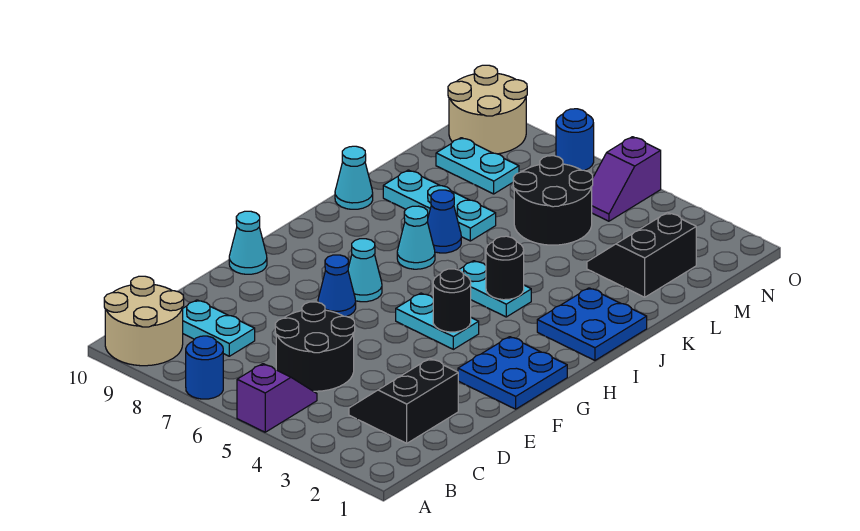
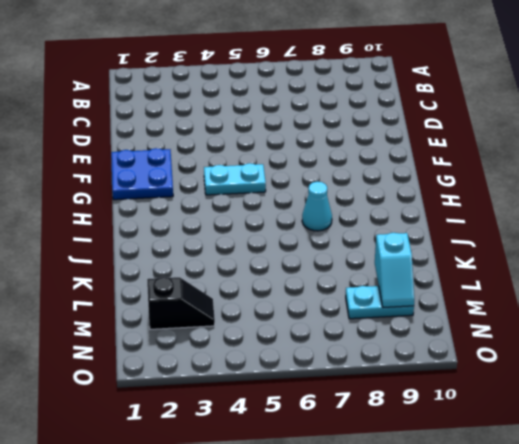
cyan 1x2 slope [375,233,414,308] -> none
black 1x2 slope [147,277,215,329] -> black 2x2 slope [587,212,696,297]
none -> purple 1x2 slope [237,364,317,432]
none -> blue 1x1 round brick [186,336,223,399]
none -> tan 2x2 round brick [104,276,184,366]

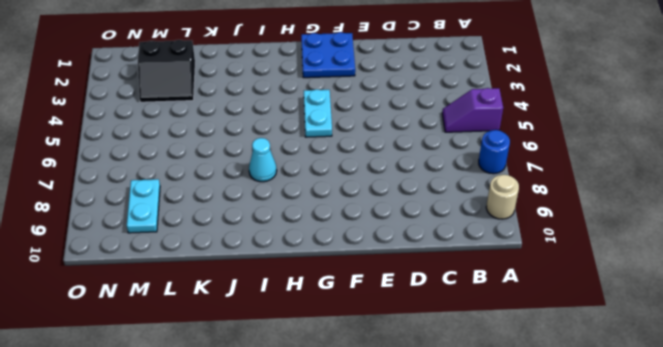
tan 1x1 round brick [486,175,519,219] -> tan 2x2 round brick [104,276,184,366]
none -> black 2x2 slope [349,358,458,443]
none -> black 2x2 round brick [275,302,355,391]
none -> cyan 1x2 plate [183,300,255,356]

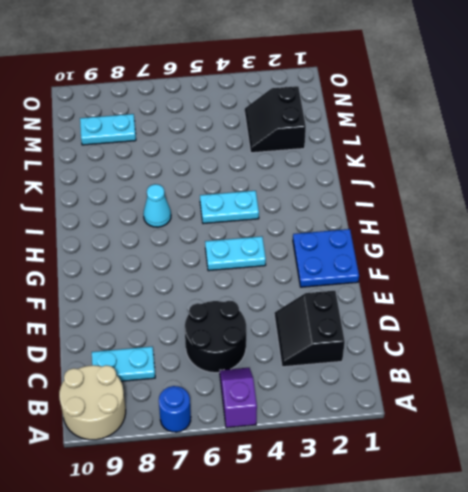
none -> blue 1x1 cone [318,255,356,317]
none -> cyan 1x1 cone [229,211,267,274]
none -> cyan 1x1 cone [348,239,382,302]

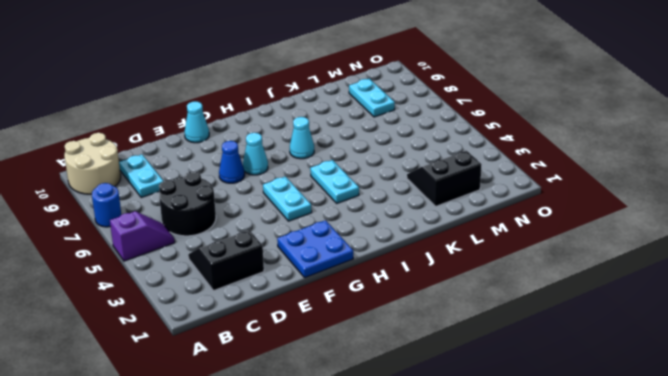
none -> blue 2x2 plate [537,288,647,360]
none -> blue 1x1 cone [427,190,461,253]
none -> cyan 1x1 cone [335,146,373,209]

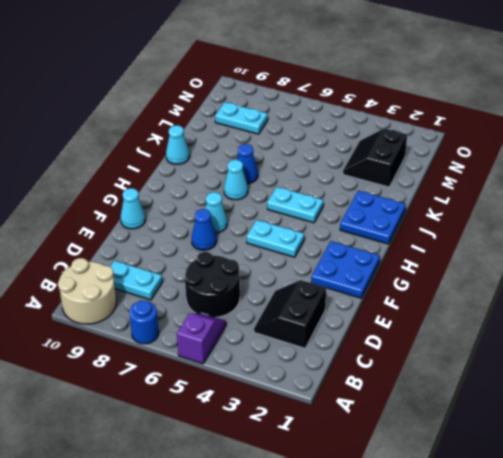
none -> cyan 1x3 plate [383,170,496,241]
none -> black 2x2 round brick [513,156,593,245]
none -> purple 1x2 slope [592,137,661,221]

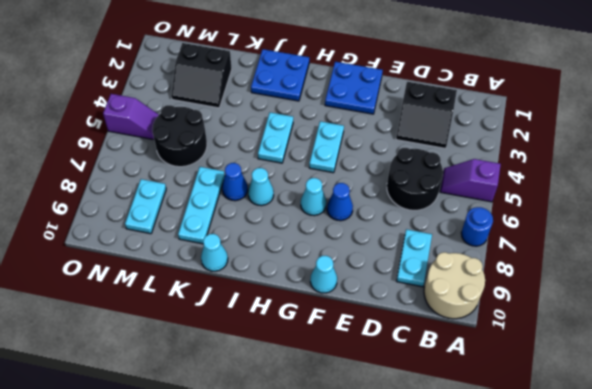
none -> tan 2x2 round brick [448,65,527,154]
none -> blue 1x1 round brick [556,109,594,170]
none -> black 1x1 round brick [433,269,471,332]

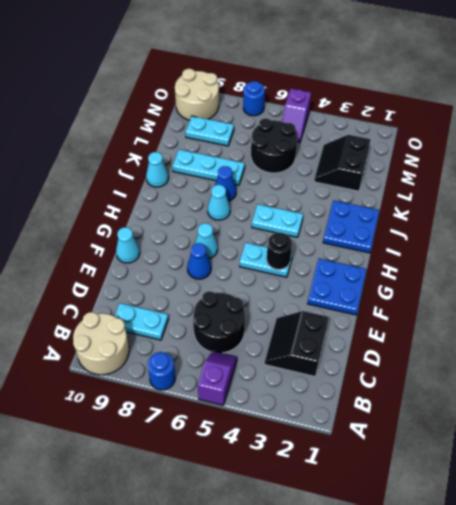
none -> black 1x1 round brick [486,236,524,300]

